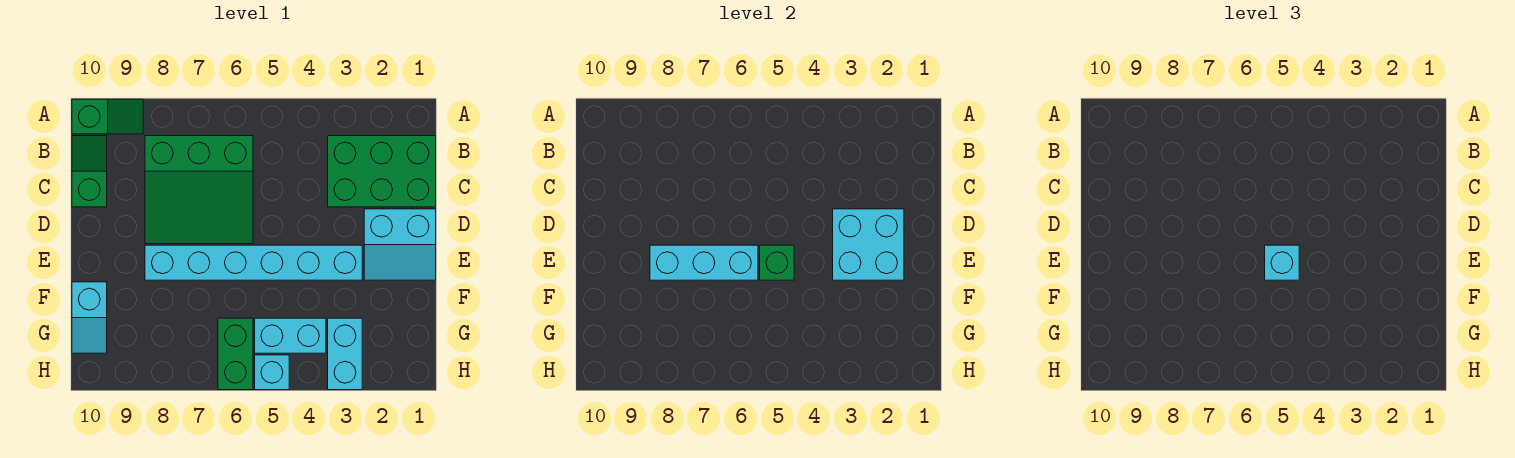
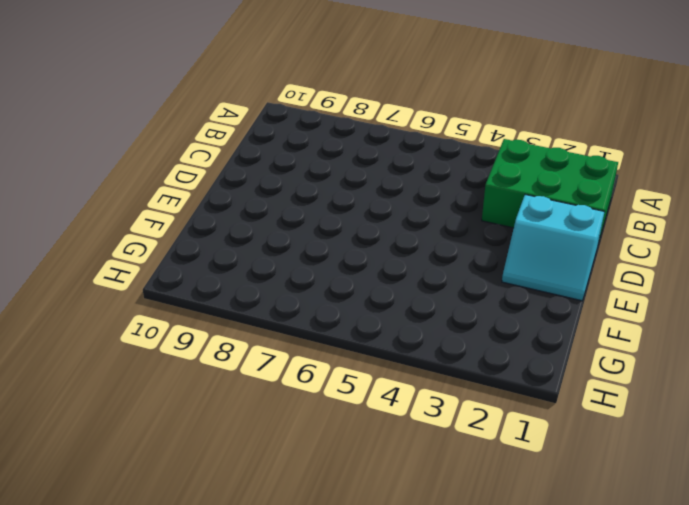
none -> green 1x2 slope [72,99,143,134]
none -> green 3x3 slope [145,136,253,244]
none -> green 1x2 slope [72,136,107,207]

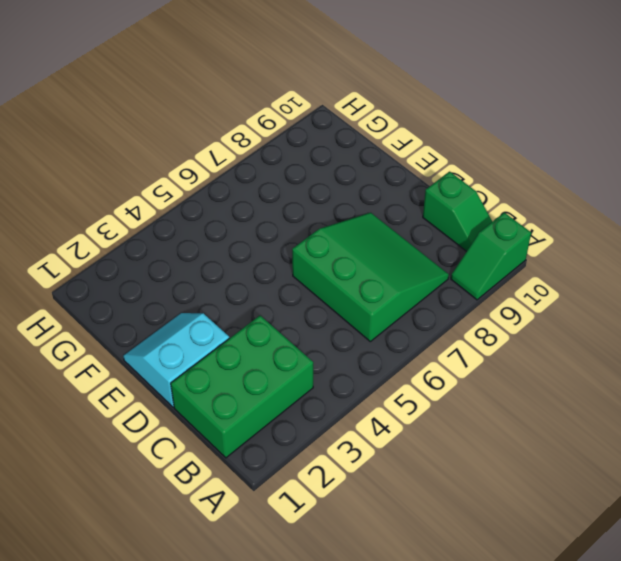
green 3x3 slope [292,213,449,342] -> green 3x3 slope turned to [145,136,253,244]
none -> cyan 1x6 brick [145,245,362,280]
none -> cyan 1x2 slope [72,282,107,353]
none -> cyan 1x2 brick [328,318,362,390]

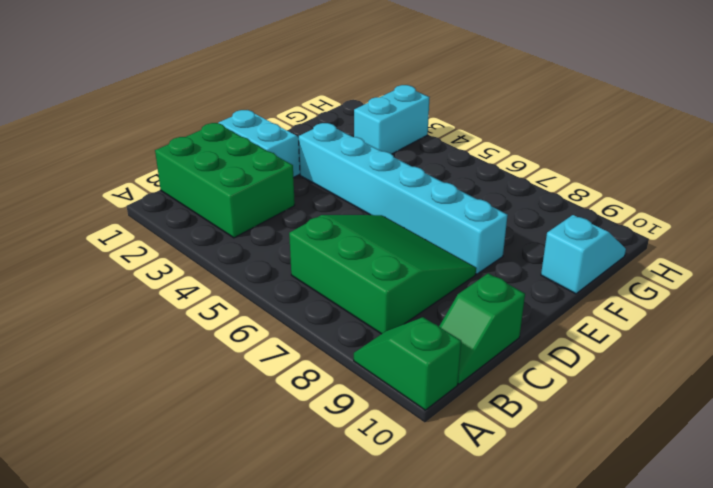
none -> cyan 1x2 brick [255,318,326,353]
none -> green 1x2 brick [218,318,253,390]
none -> cyan 1x1 brick [255,355,289,390]

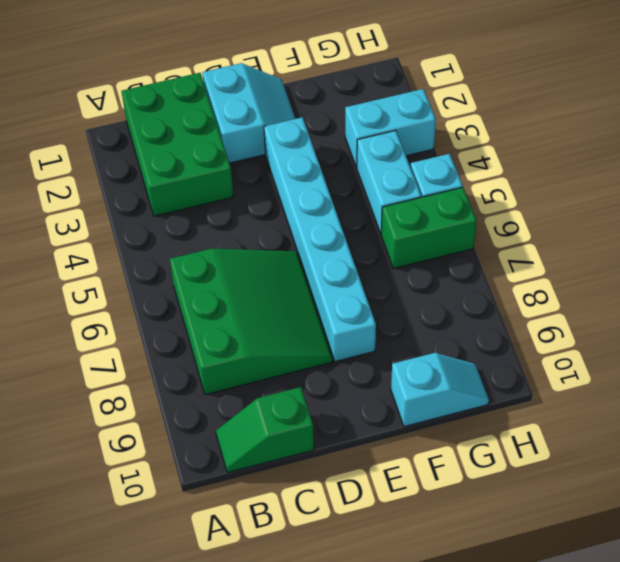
none -> green 1x2 slope [72,99,143,134]
none -> cyan 2x2 brick [833,209,904,280]
none -> green 1x1 brick [760,245,794,280]

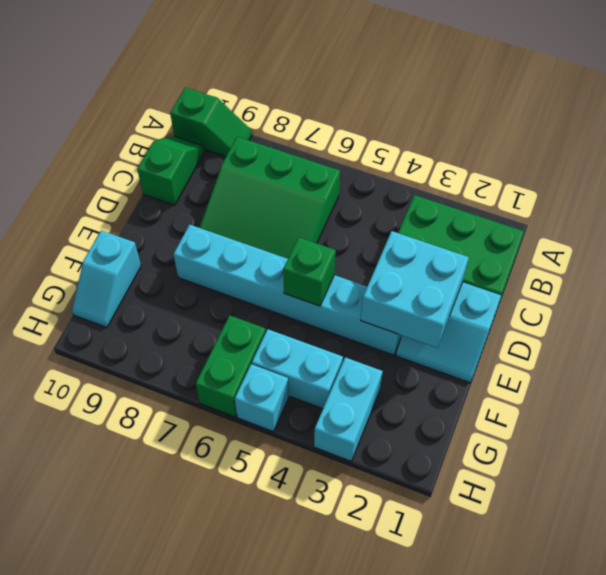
none -> cyan 1x3 brick [650,245,758,280]
none -> cyan 1x1 brick [1265,245,1299,280]

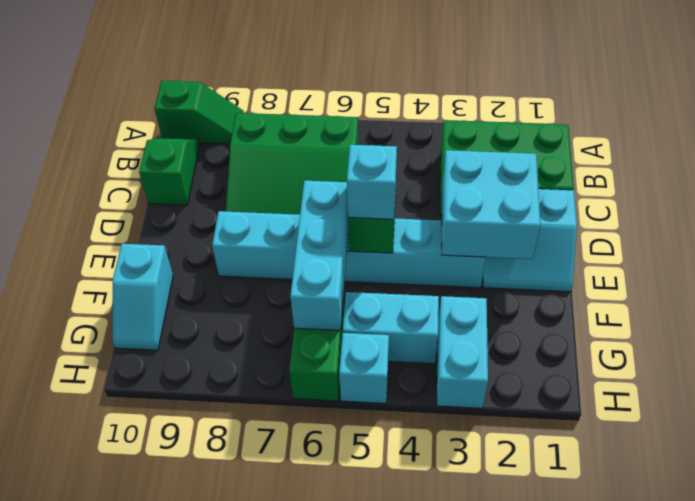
cyan 1x3 brick [290,181,348,330] -> cyan 1x3 brick turned to [650,245,758,280]

